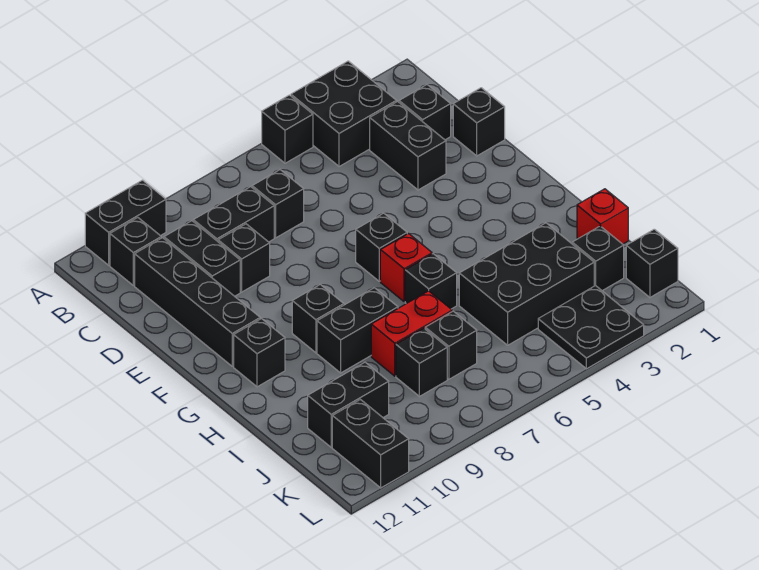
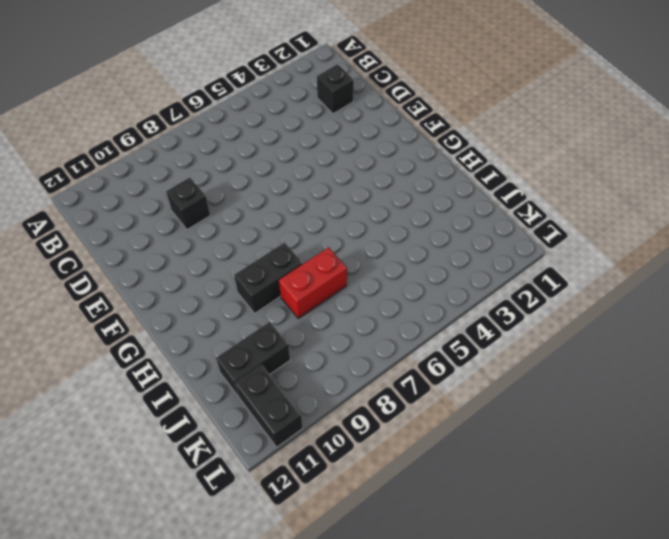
none -> black 2x2 brick [291,61,397,167]
none -> black 1x1 brick [262,95,313,163]
none -> black 1x2 brick [85,180,166,265]

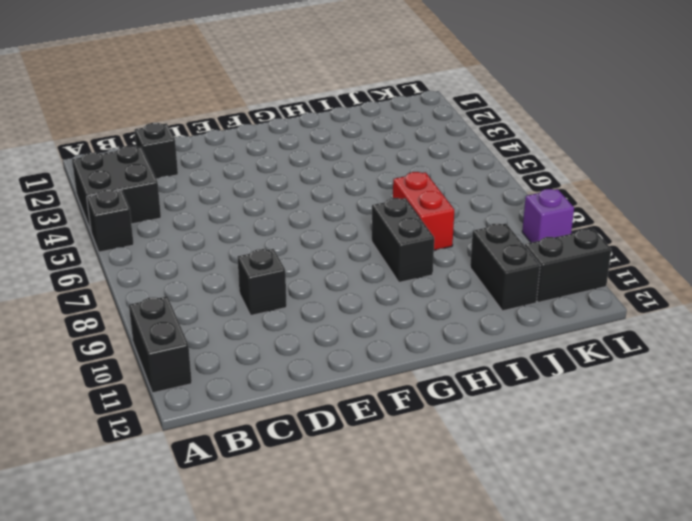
purple 1x1 brick [522,189,574,243] -> none
none -> black 1x1 brick [110,218,161,286]
none -> black 1x2 brick [370,101,446,190]
none -> black 1x1 brick [252,170,304,238]

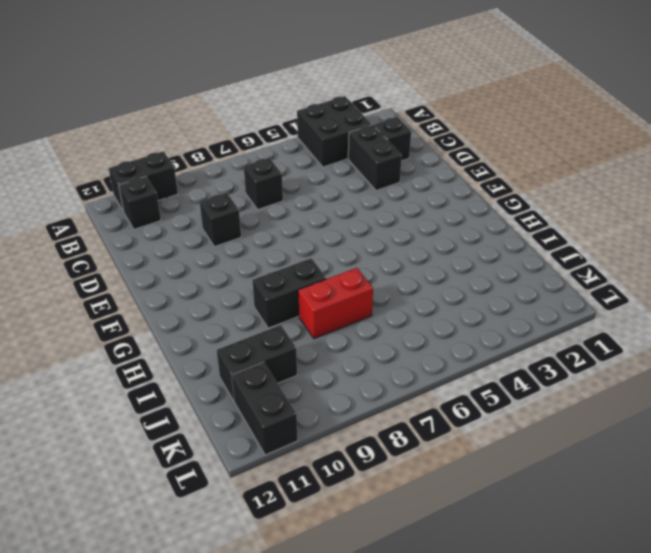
none -> black 1x1 brick [262,95,313,163]
none -> black 1x2 brick [193,187,274,242]
none -> black 1x2 brick [164,221,240,296]

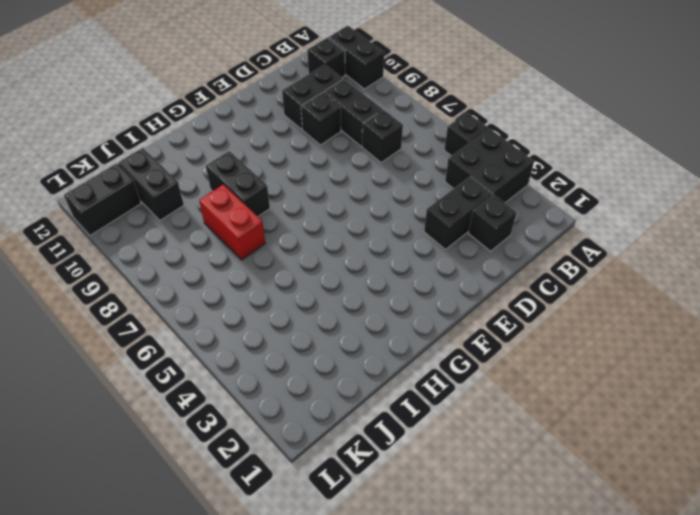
none -> black 1x4 brick [135,238,260,366]
none -> black 1x1 brick [453,88,505,156]
none -> black 1x1 brick [356,213,407,281]

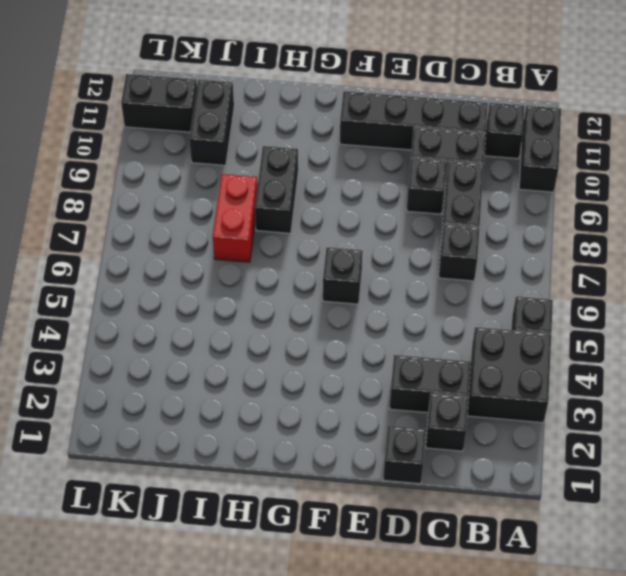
none -> red 1x1 brick [380,233,432,302]
none -> black 1x1 brick [292,285,344,353]
none -> black 1x1 brick [234,319,285,387]

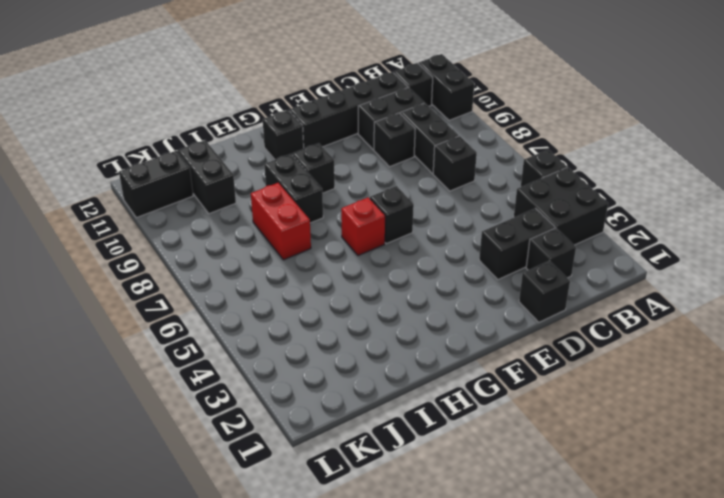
none -> black 1x1 brick [405,254,457,309]
none -> red 1x1 brick [577,189,628,244]
none -> black 2x3 brick [459,223,594,345]

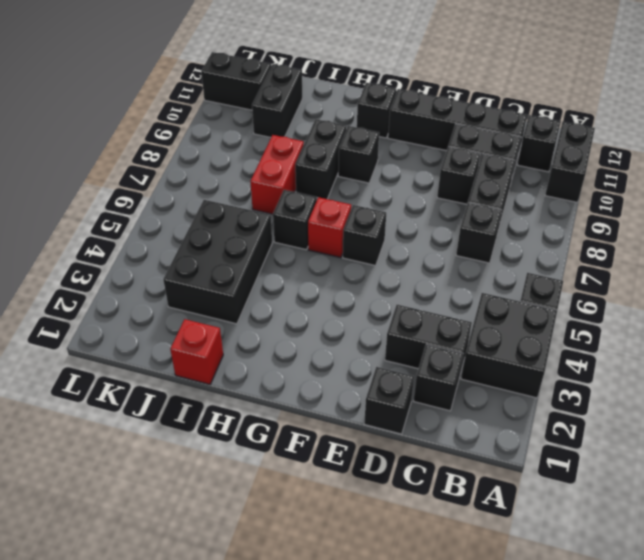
none -> black 1x1 brick [572,226,624,291]
none -> black 1x1 brick [425,311,477,379]
none -> black 1x1 brick [396,328,447,396]

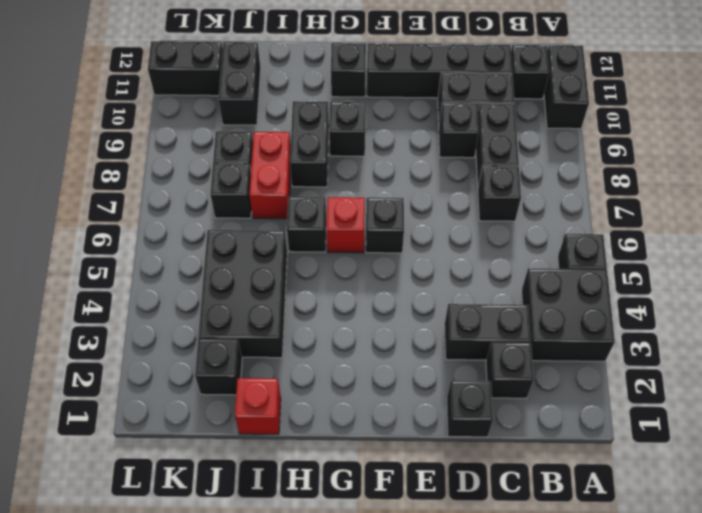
none -> black 1x1 brick [626,229,678,297]
none -> black 2x2 plate [538,285,644,369]

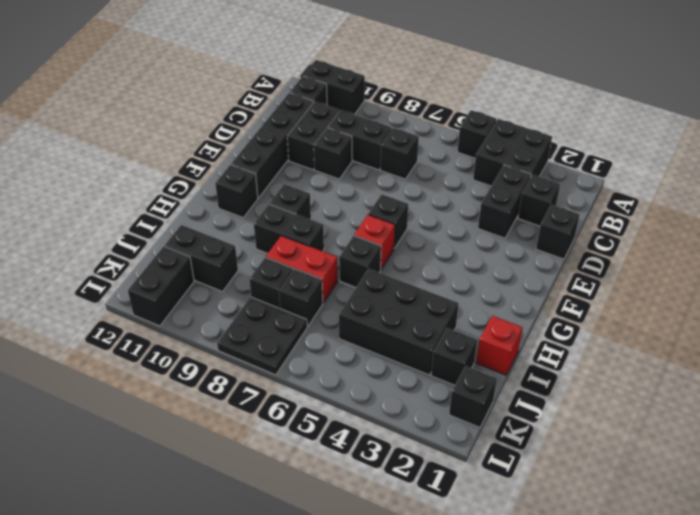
black 2x2 plate [217,297,307,375] -> black 2x2 plate moved to [538,285,644,369]

